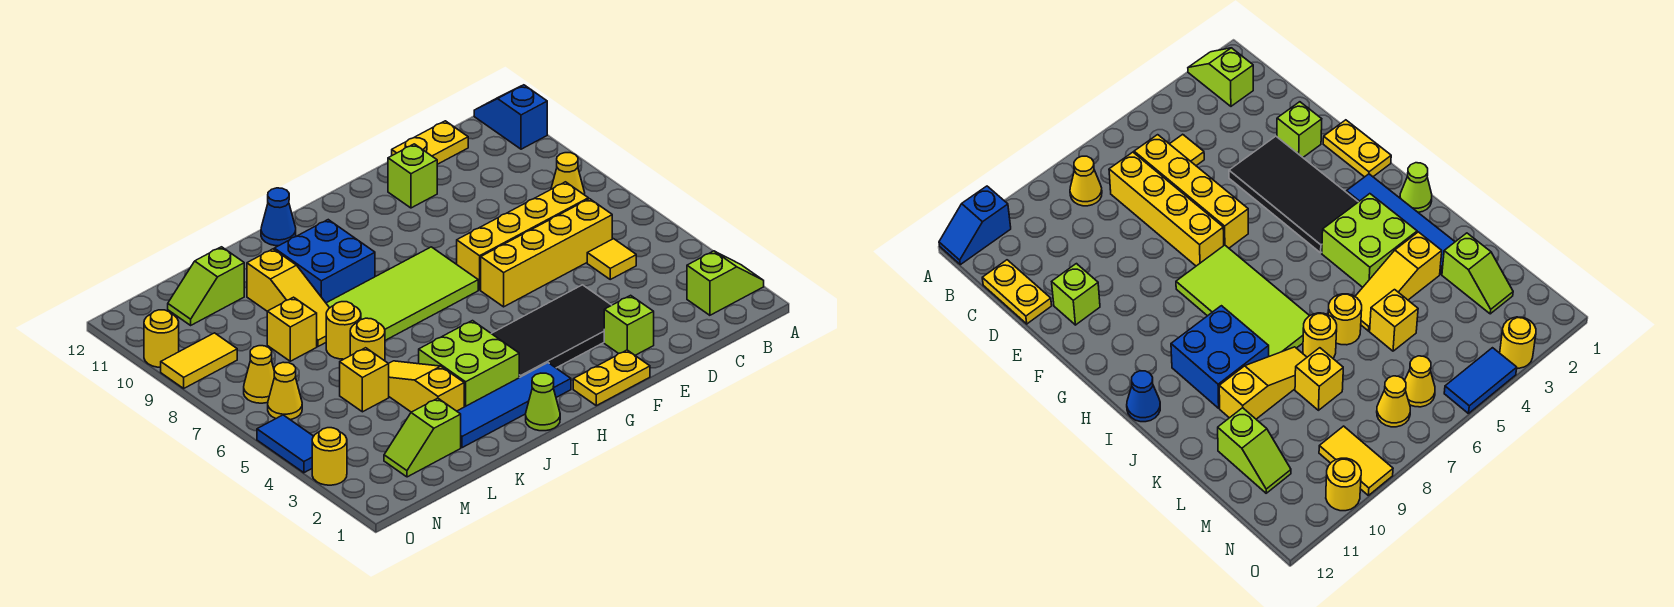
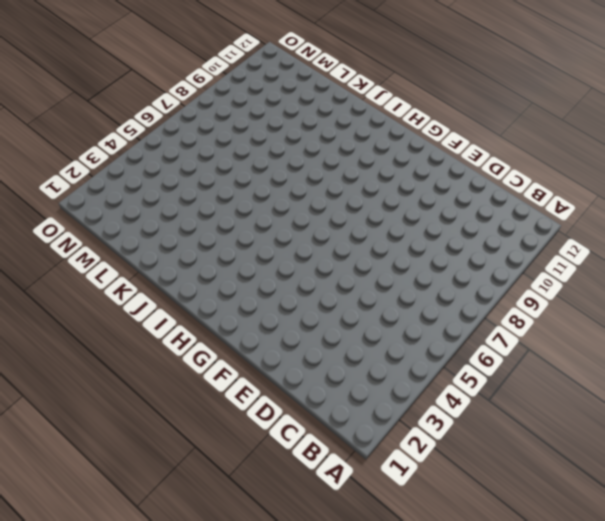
none -> lime 1x2 slope [687,251,764,315]
none -> blue 1x2 slope [474,85,547,149]
none -> yellow 1x1 cone [551,153,585,195]
none -> yellow 1x1 tile [587,239,636,279]

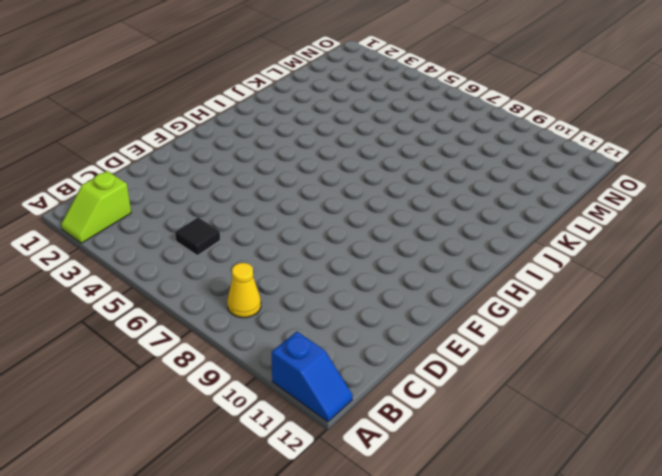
black 1x1 tile [175,217,220,256] -> yellow 1x1 tile [587,239,636,279]
none -> yellow 1x4 brick [481,199,612,307]
none -> yellow 1x4 brick [457,182,588,290]
none -> yellow 1x2 plate [392,121,468,164]
none -> lime 1x1 brick [604,295,654,355]

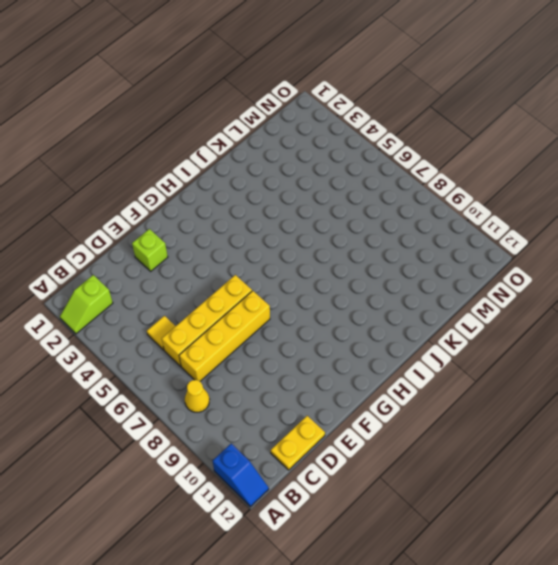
none -> black 2x4 tile [492,285,611,378]
none -> lime 1x1 brick [388,144,437,208]
none -> yellow 1x2 plate [573,350,650,406]
none -> lime 2x4 tile [326,247,478,340]

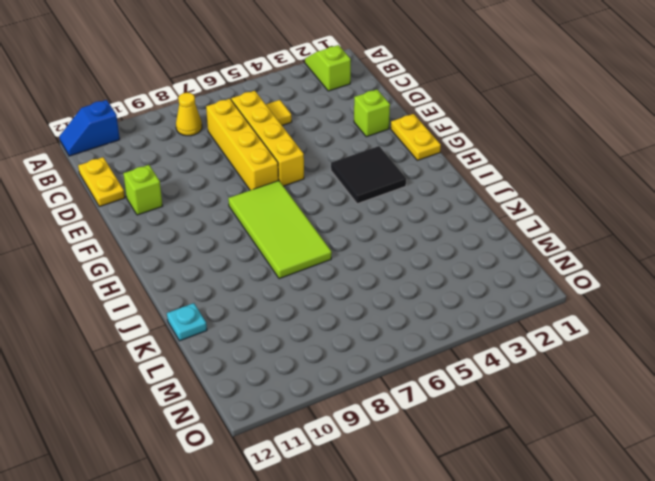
black 2x2 tile [331,146,406,204] -> black 2x4 tile [492,285,611,378]
cyan 1x1 plate [167,303,207,341] -> none
none -> blue 1x4 tile [457,363,571,448]
none -> lime 1x1 cone [526,373,560,431]
none -> lime 2x2 brick [419,321,519,407]
none -> blue 2x2 brick [274,220,375,303]

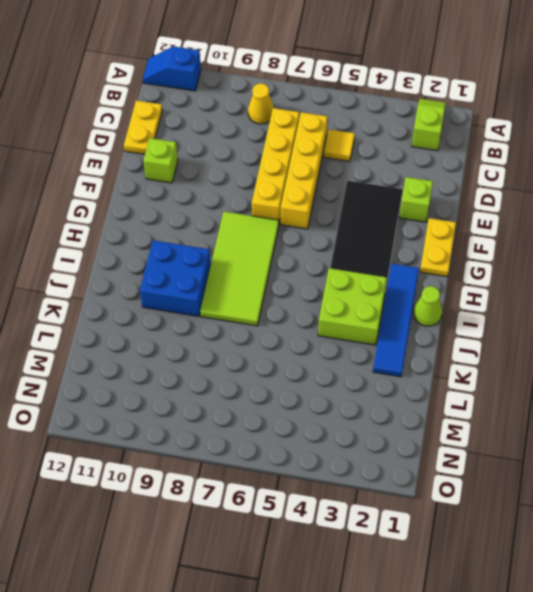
none -> blue 1x1 cone [261,188,296,246]
none -> yellow 1x3 slope [389,361,464,412]
none -> yellow 1x1 round brick [350,318,385,361]
none -> yellow 1x1 round brick [326,302,361,359]

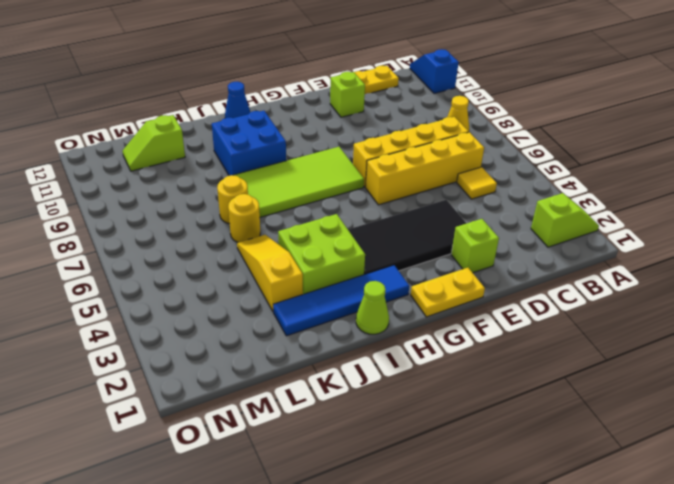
none -> yellow 1x3 slope [247,249,329,347]
none -> lime 1x2 slope [384,398,461,477]
none -> yellow 1x1 brick [340,348,389,412]
none -> yellow 1x1 brick [267,297,317,361]

